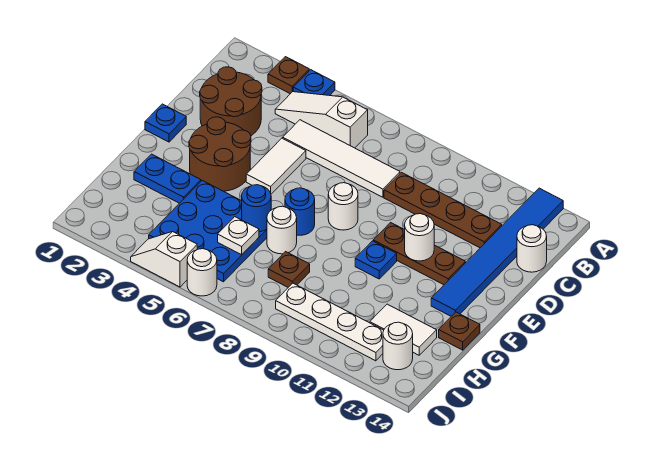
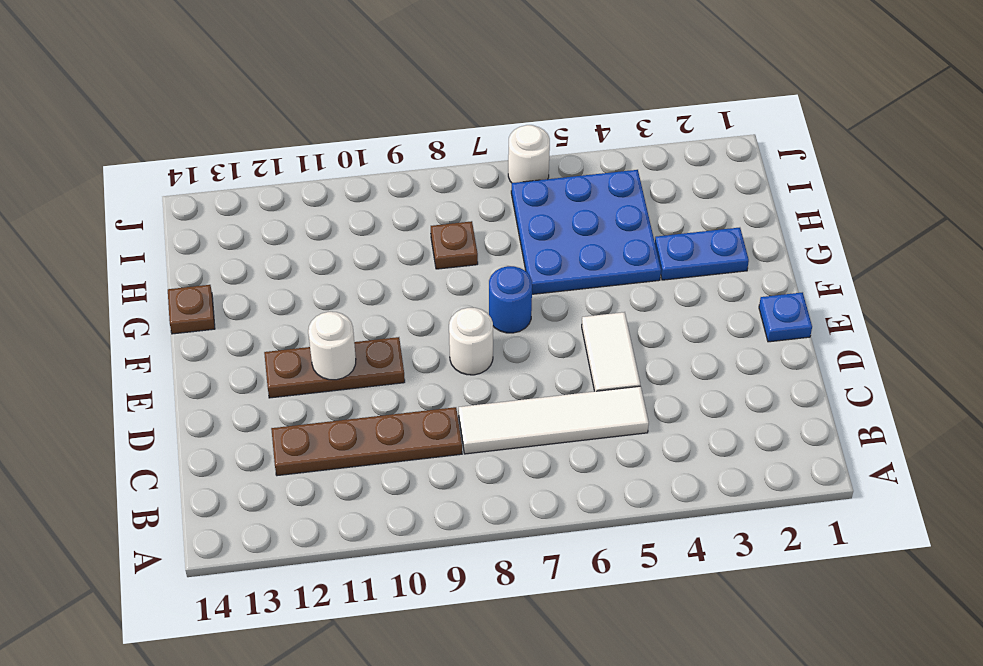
none -> brown 1x1 plate [268,57,309,94]
none -> blue 1x1 plate [293,70,335,96]
none -> blue 1x6 tile [431,188,563,316]

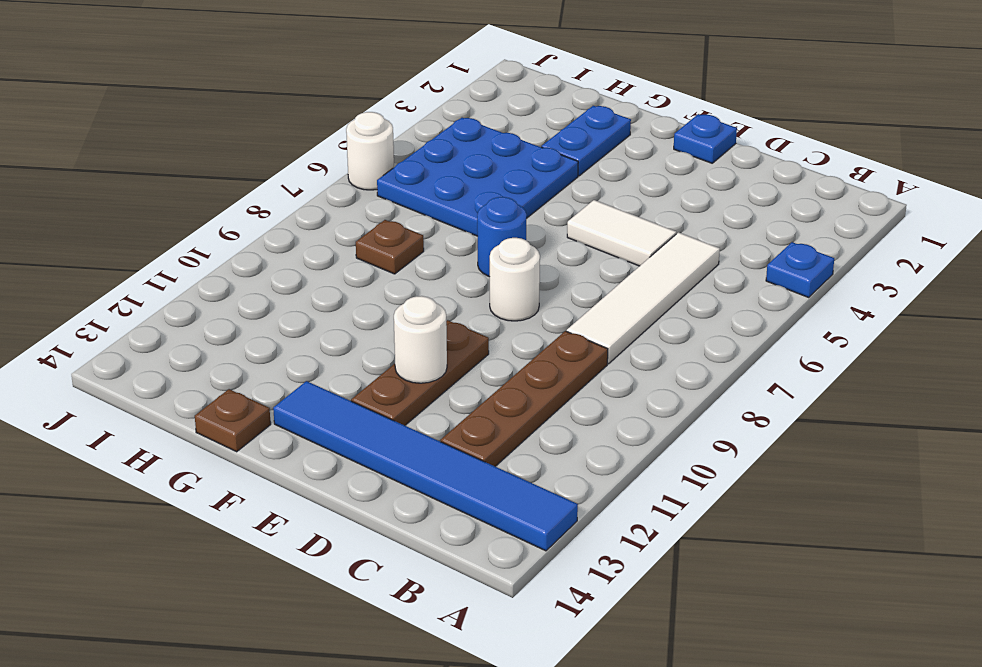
none -> brown 1x1 plate [268,57,309,94]
none -> white 1x3 slope [275,92,368,148]
none -> brown 2x2 round brick [200,67,262,136]

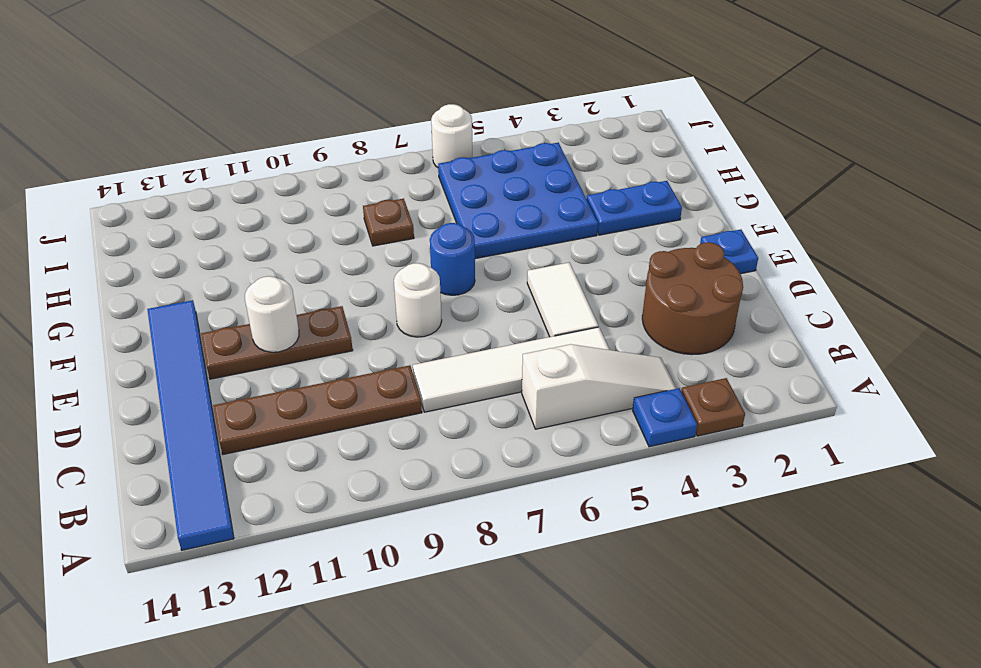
none -> white 1x1 round brick [517,225,547,272]
none -> brown 2x2 round brick [189,117,251,191]
none -> blue 1x1 plate [355,241,397,279]

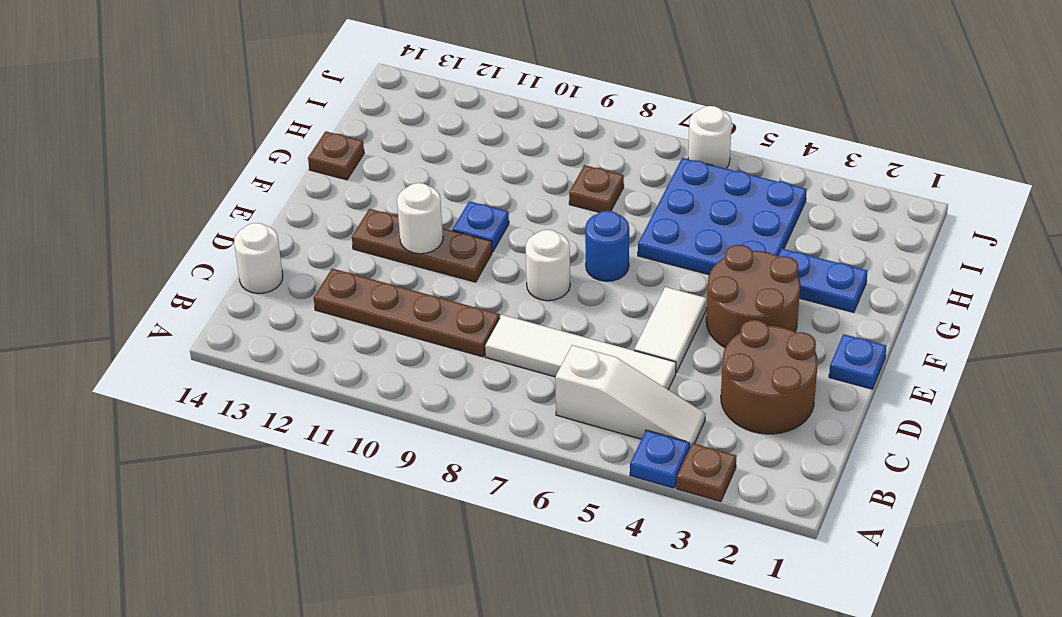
none -> blue 1x6 tile [431,188,563,316]
none -> white 1x1 round brick [267,206,297,254]
none -> white 1x2 tile [370,304,437,355]

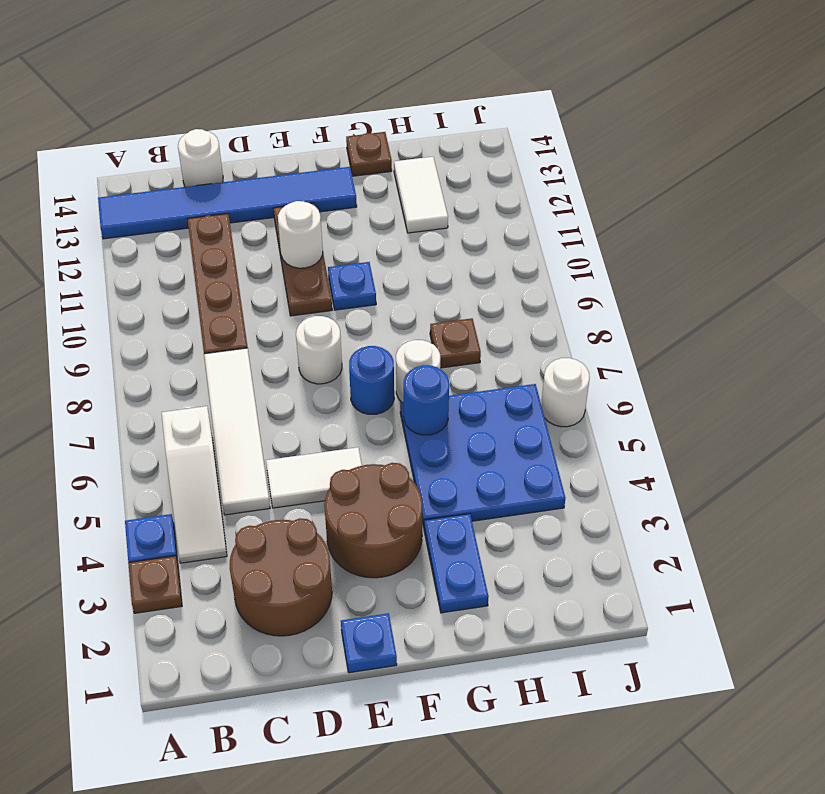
none -> white 1x4 plate [276,283,384,361]
none -> white 1x1 round brick [383,322,413,370]
none -> white 1x2 slope [131,232,197,287]

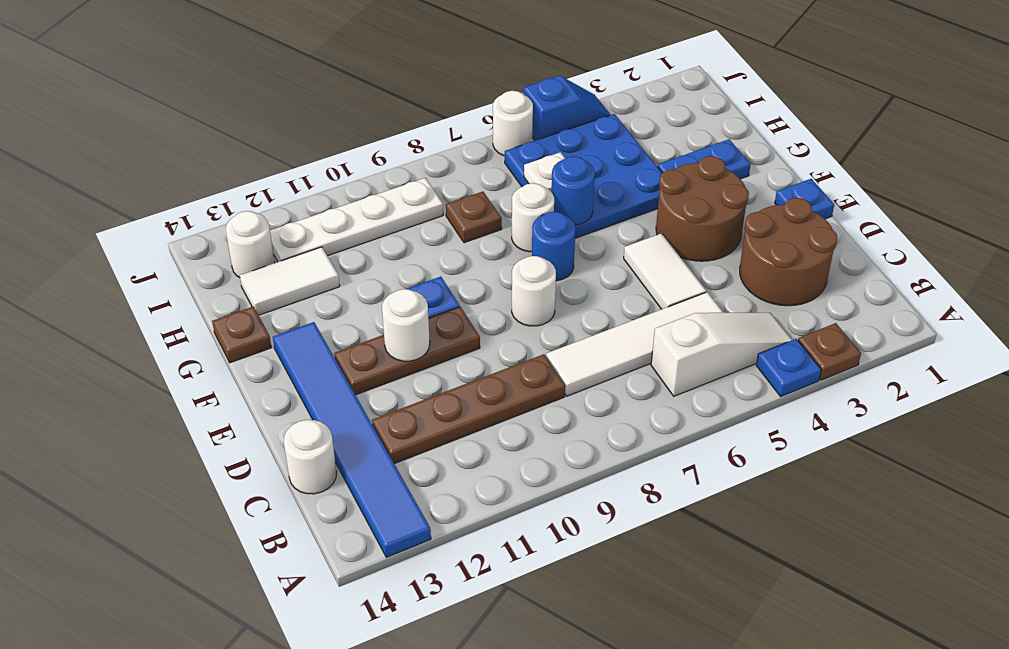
blue 1x2 slope [524,76,611,141] -> white 1x2 slope [131,232,197,287]

